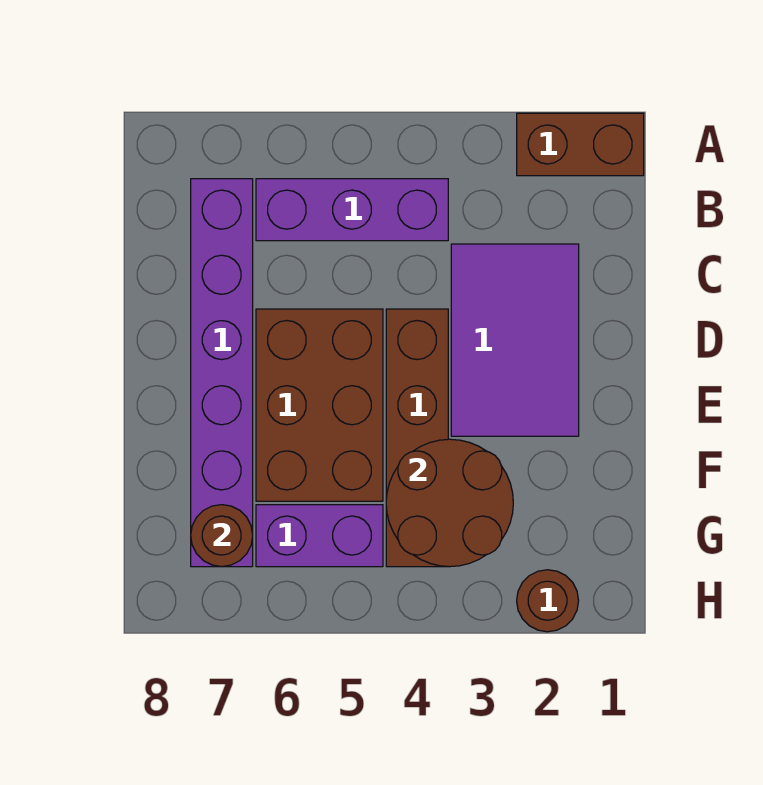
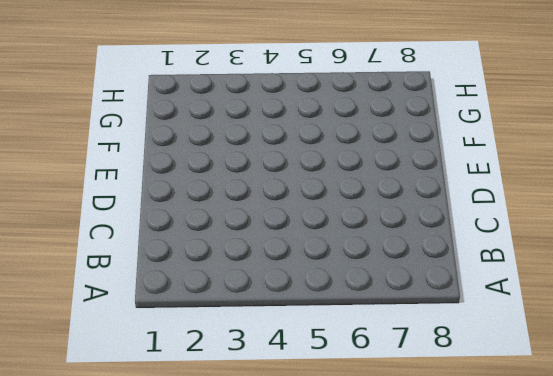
none -> brown 1x2 brick [517,113,644,176]
none -> purple 1x3 brick [256,179,448,241]

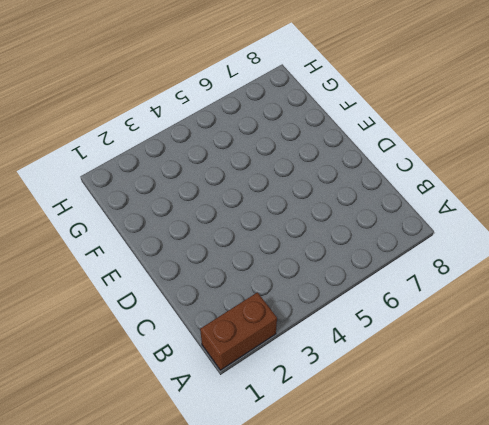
none -> purple 1x3 brick [256,179,448,241]
none -> purple 1x6 brick [191,179,253,567]

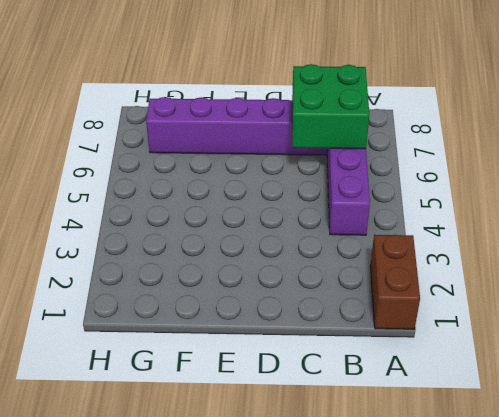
green 2x2 brick [292,64,369,149] -> none
none -> purple 2x3 tile [451,244,579,436]
none -> brown 1x4 brick [386,309,448,567]

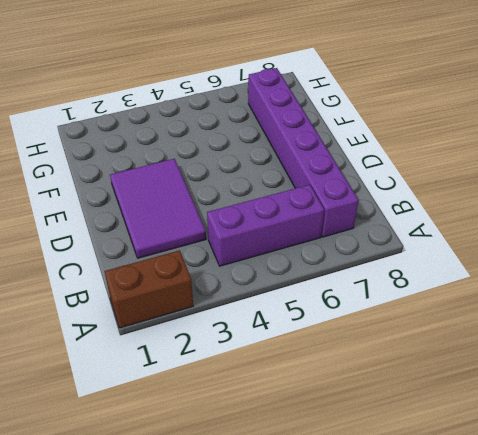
none -> brown 1x4 brick [386,309,448,567]
none -> brown 2x3 brick [256,309,383,501]

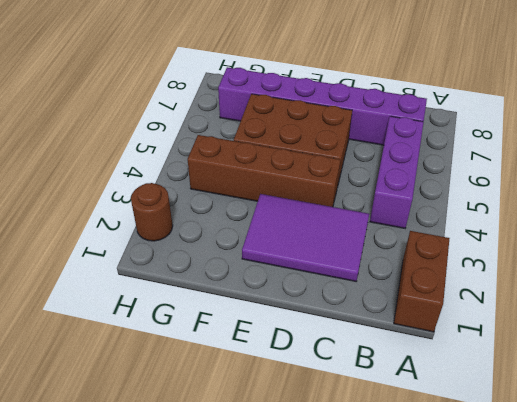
none -> purple 1x2 brick [256,505,383,567]
none -> brown 2x2 round brick [386,439,513,567]

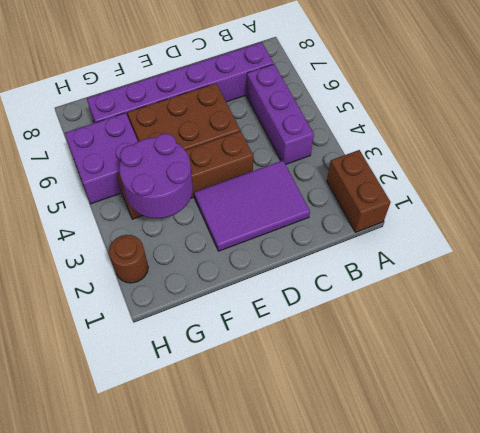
purple 2x2 round brick [119,134,193,218] -> brown 2x2 round brick [386,439,513,567]
purple 2x2 brick [65,113,138,204] -> purple 1x2 brick [256,505,383,567]
none -> brown 1x1 round brick [191,505,253,567]

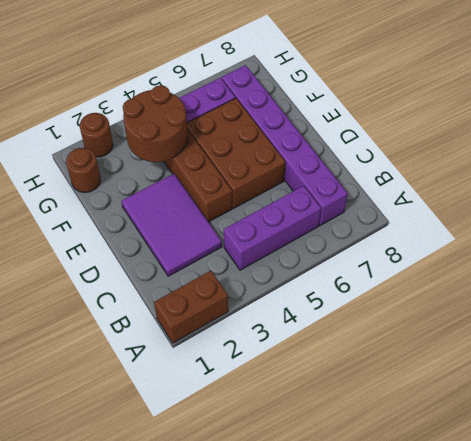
brown 1x1 round brick [66,148,101,192] -> brown 1x1 round brick moved to [191,505,253,567]

